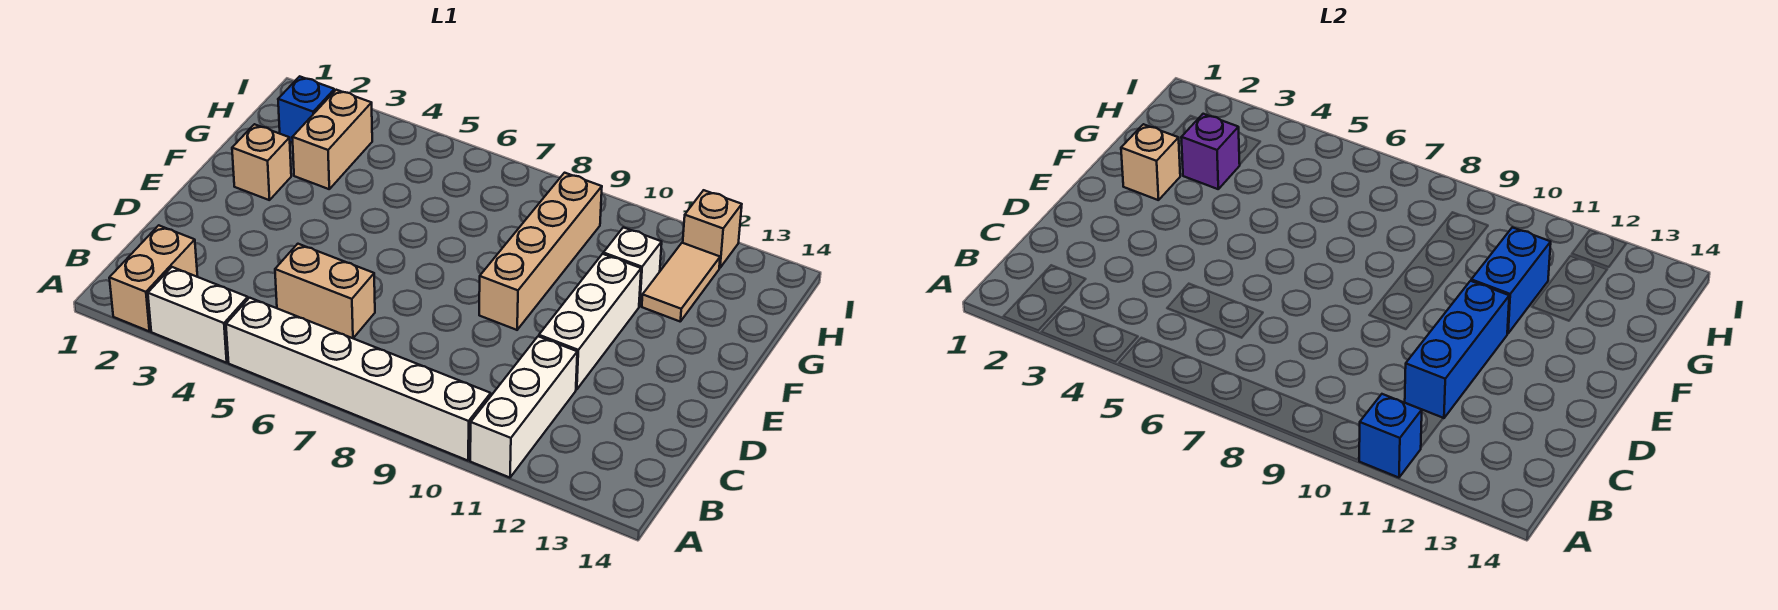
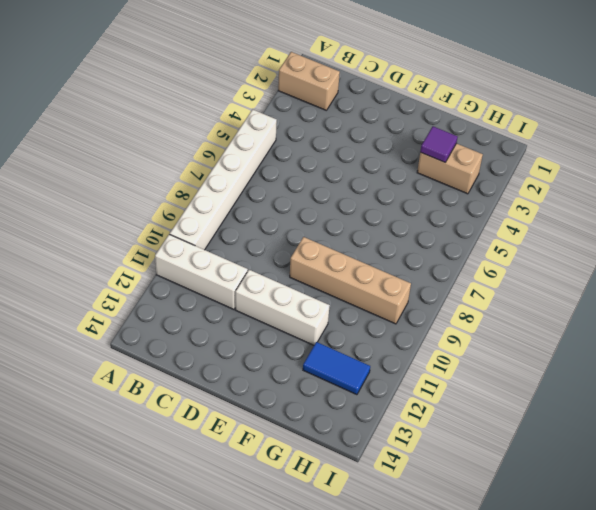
purple 1x1 tile [420,126,458,162] -> purple 1x1 brick [1181,114,1240,189]
blue 1x2 tile [303,342,370,395] -> tan 1x2 tile [642,243,720,321]
none -> white 1x2 brick [148,267,248,363]
none -> tan 1x2 brick [275,244,375,338]
none -> tan 1x1 brick [232,124,291,200]

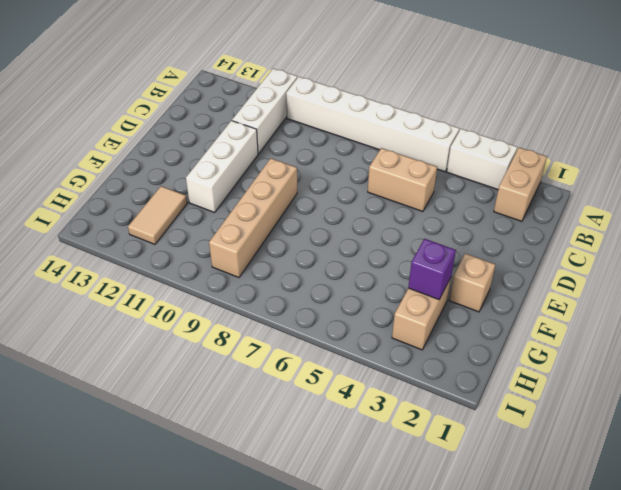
none -> white 1x1 brick [603,227,662,306]
none -> blue 1x1 brick [278,76,335,143]
none -> tan 1x1 brick [683,190,742,268]

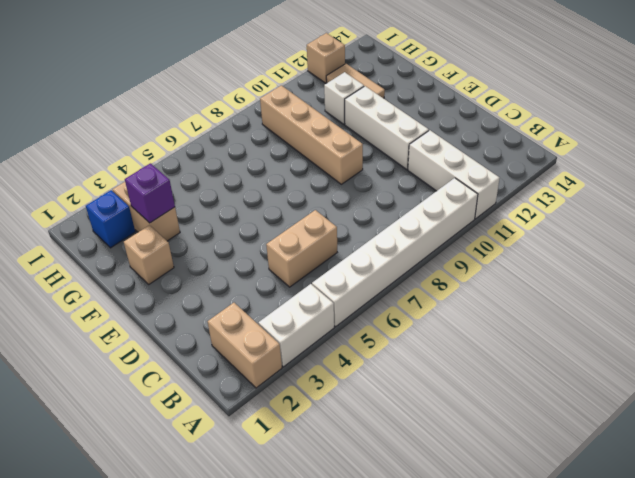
none -> blue 1x1 brick [1359,394,1422,478]
none -> blue 1x3 brick [1405,281,1509,418]
none -> tan 1x1 brick [1121,124,1180,200]

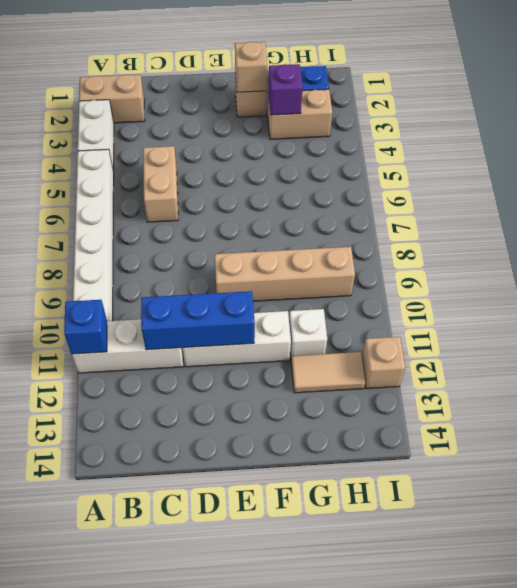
none -> blue 1x2 brick [1471,227,1551,333]

